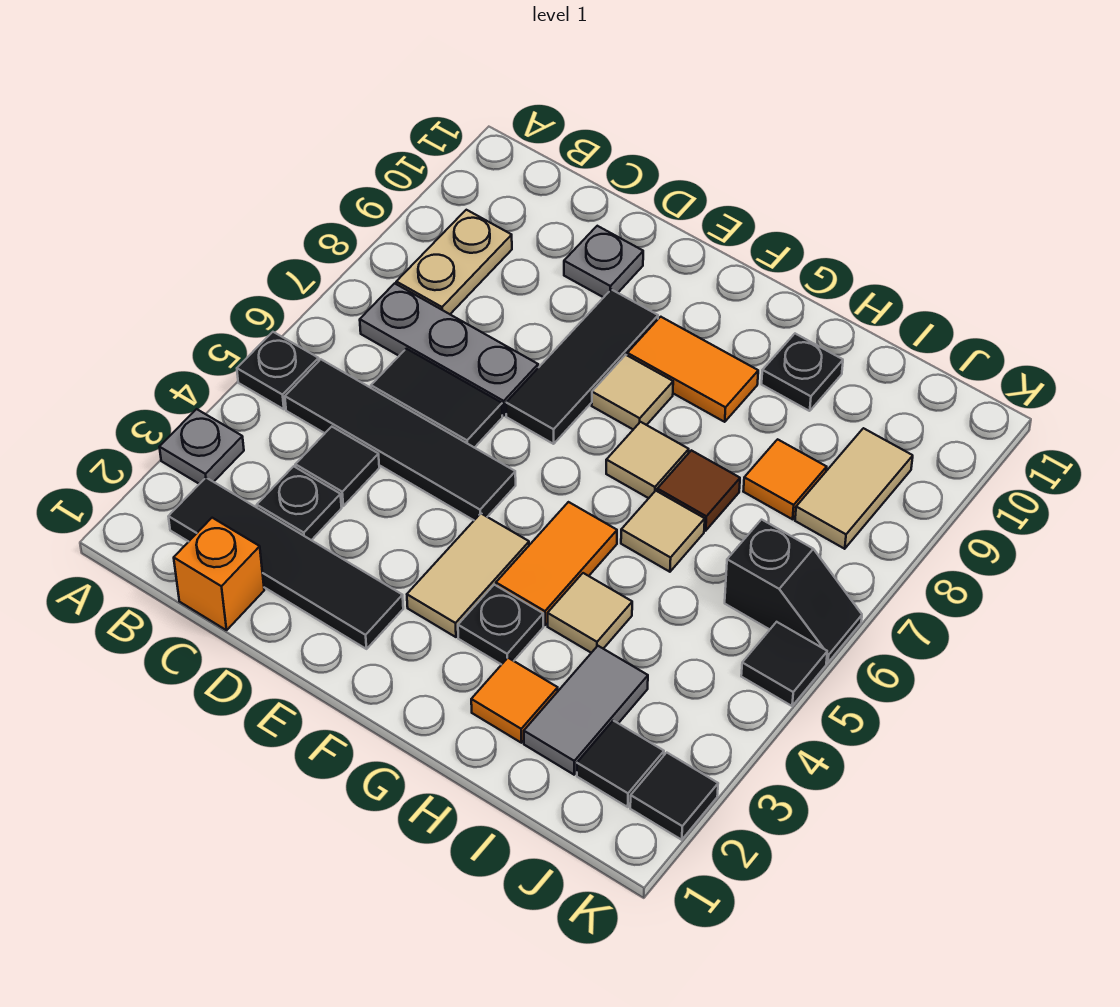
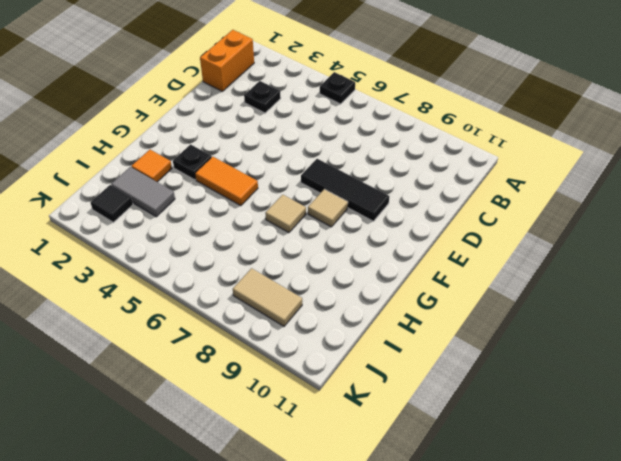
orange 1x2 brick [200,30,254,91] -> orange 1x1 brick [174,518,264,630]
none -> grey 1x1 plate [159,409,244,484]
none -> black 1x4 tile [168,478,403,649]
none -> black 1x4 tile [285,359,516,520]
none -> grey 1x3 plate [360,283,538,416]

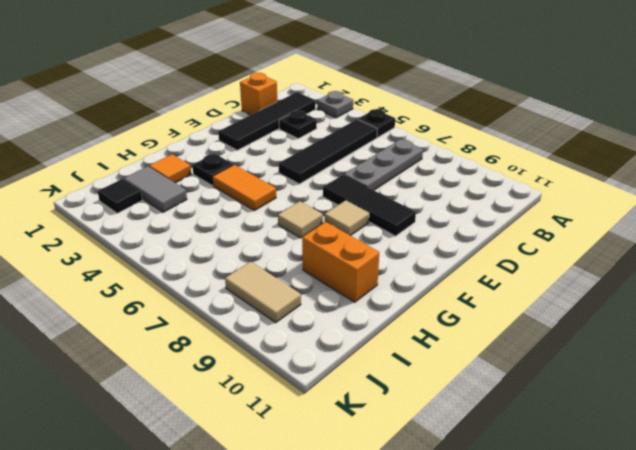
orange 1x2 brick [302,222,379,302] -> black 1x1 plate [762,334,843,411]
none -> tan 1x2 plate [396,210,512,314]
none -> black 1x1 tile [295,427,379,506]
none -> black 1x2 tile [371,349,502,448]
none -> grey 1x1 plate [564,226,643,297]

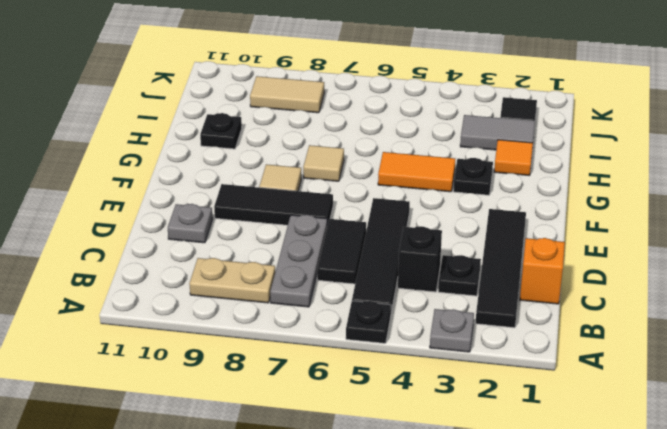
black 1x1 brick [398,226,442,292] -> black 1x1 tile [295,427,379,506]
none -> tan 1x2 tile [407,514,529,637]
none -> orange 1x2 tile [627,317,758,422]
none -> tan 1x1 tile [548,573,632,653]
none -> tan 1x1 tile [621,491,705,572]

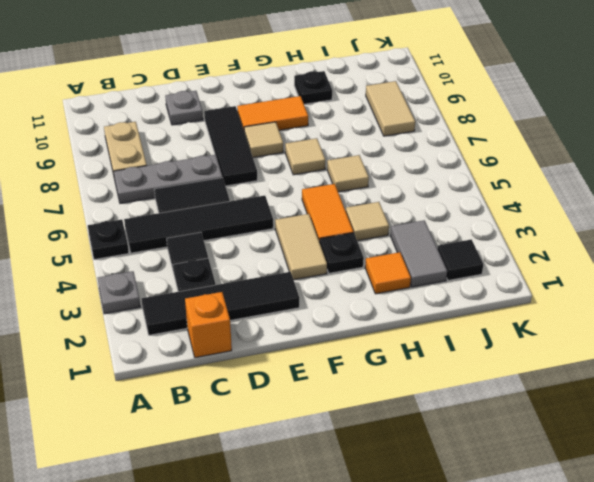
none -> brown 1x1 tile [657,450,740,531]
none -> orange 1x1 tile [743,439,827,519]
none -> black 1x2 slope [725,520,862,663]
none -> black 1x1 tile [630,753,718,840]

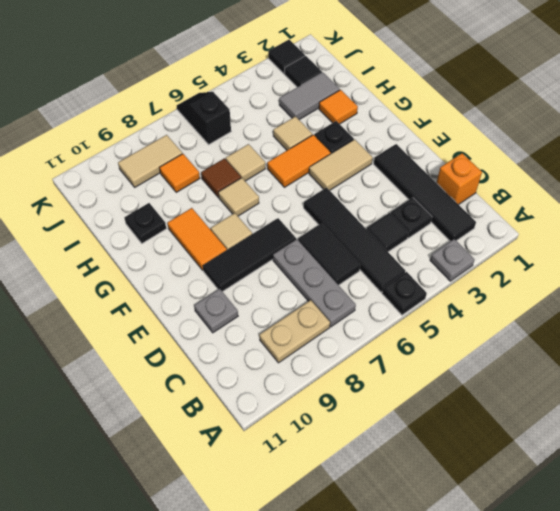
none -> black 1x1 tile [741,622,827,706]

